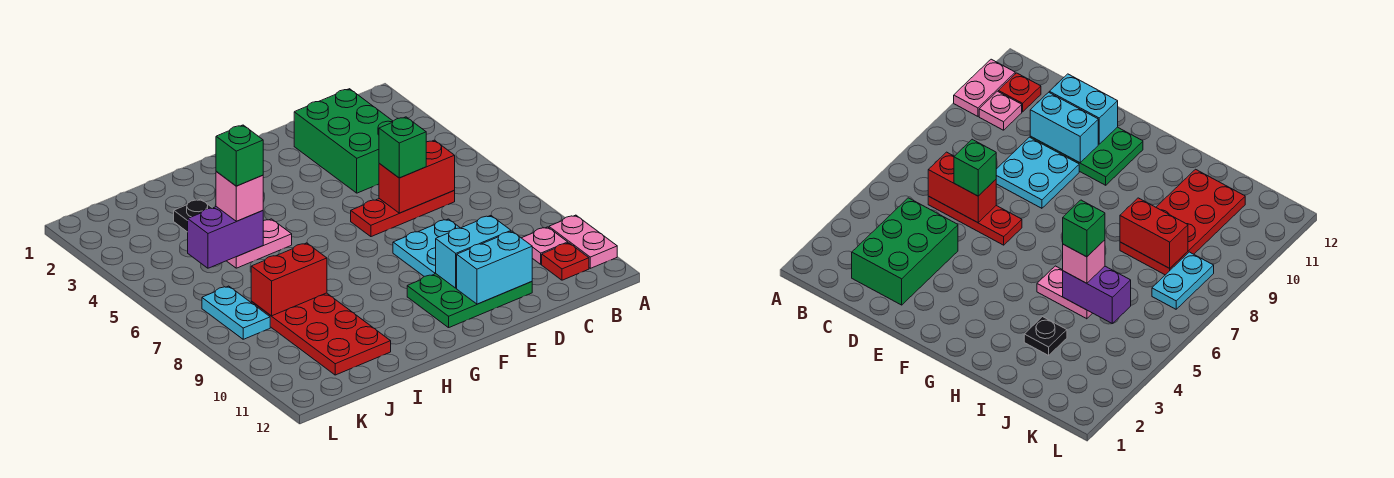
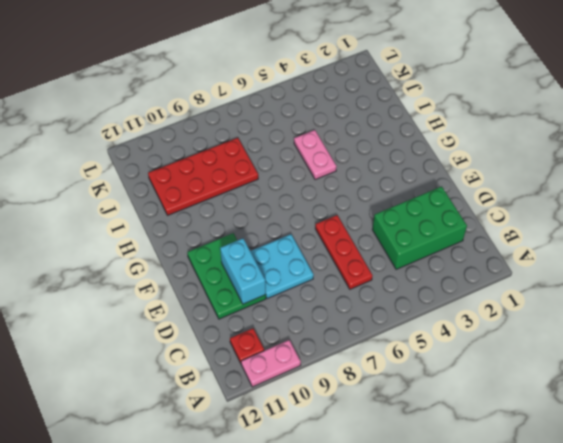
none -> pink 1x1 plate [522,227,568,264]
none -> black 1x1 plate [174,199,212,232]
none -> cyan 1x2 plate [202,286,270,339]

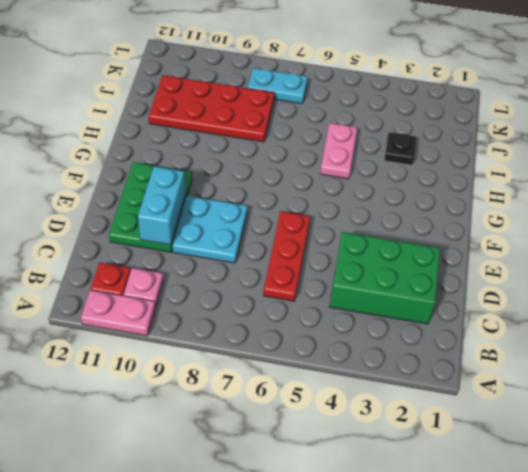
none -> red 1x2 brick [379,140,455,213]
none -> cyan 1x2 brick [457,231,532,304]
none -> purple 1x2 brick [188,207,263,268]

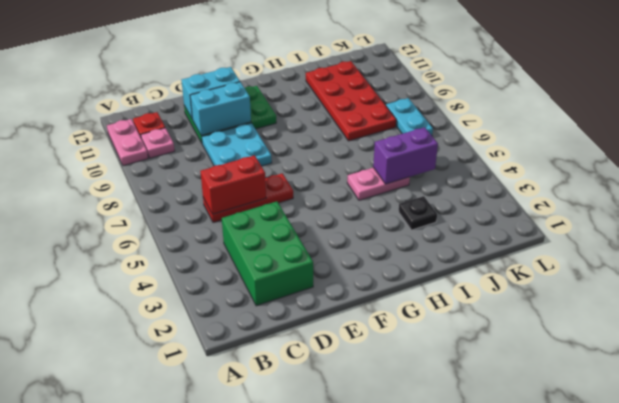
none -> red 1x2 brick [251,243,327,316]
none -> green 1x1 brick [379,117,426,178]
none -> pink 1x1 brick [216,171,263,221]

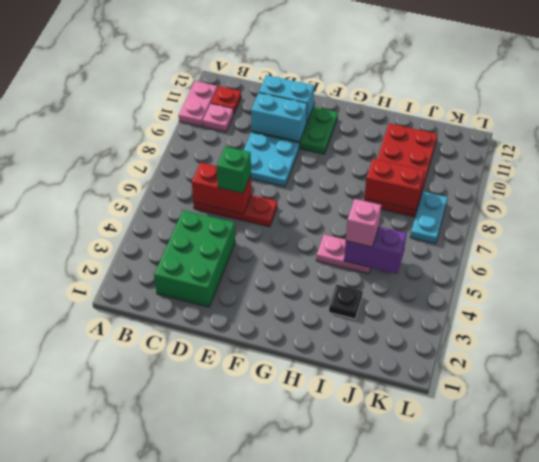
none -> green 1x1 brick [216,125,263,186]

